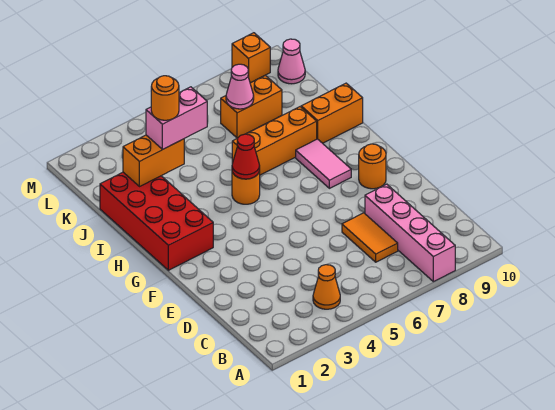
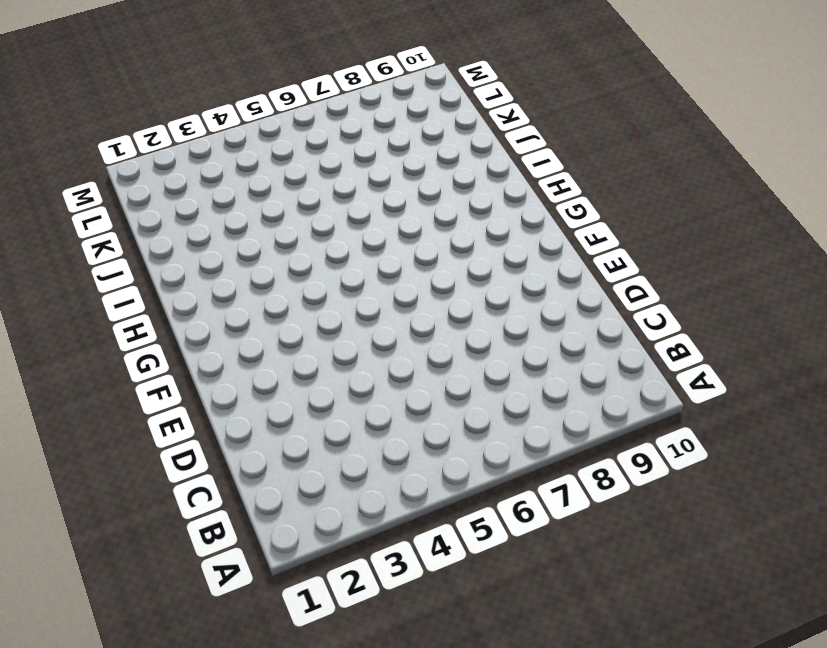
none -> pink 1x4 brick [365,184,455,282]
none -> orange 1x1 cone [313,265,340,309]
none -> orange 1x2 tile [342,213,398,262]

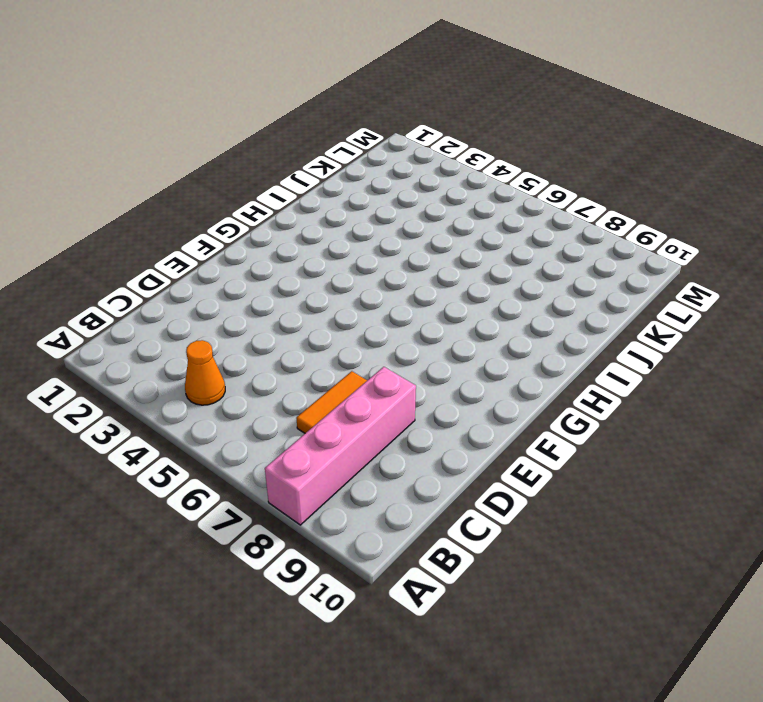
none -> orange 1x1 round brick [359,144,386,189]
none -> red 2x4 brick [100,172,213,270]
none -> pink 1x2 tile [296,139,351,188]

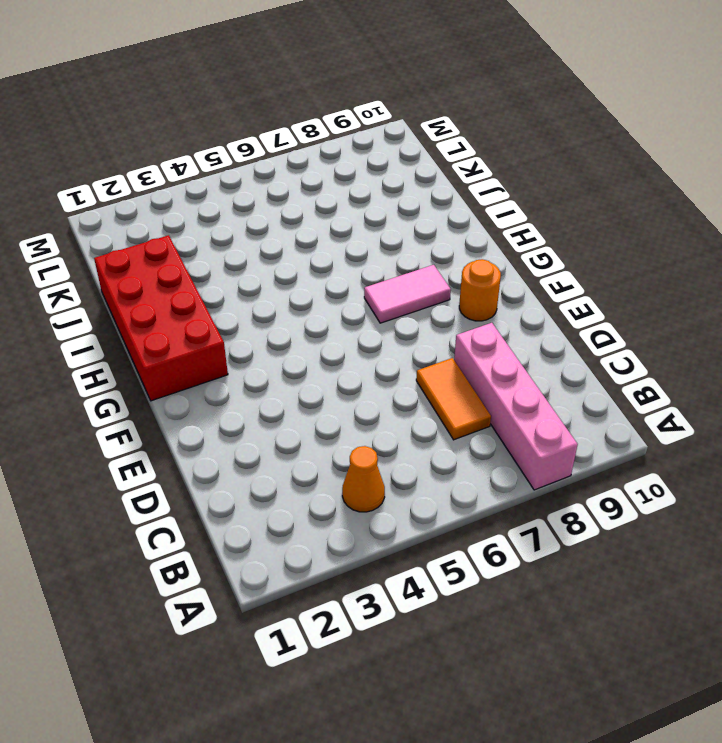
pink 1x2 tile [364,265,451,323] -> pink 1x2 tile turned to [296,139,351,188]
none -> orange 1x1 round brick [232,170,260,204]
none -> orange 1x3 brick [232,107,317,175]
none -> orange 1x2 brick [301,83,363,143]

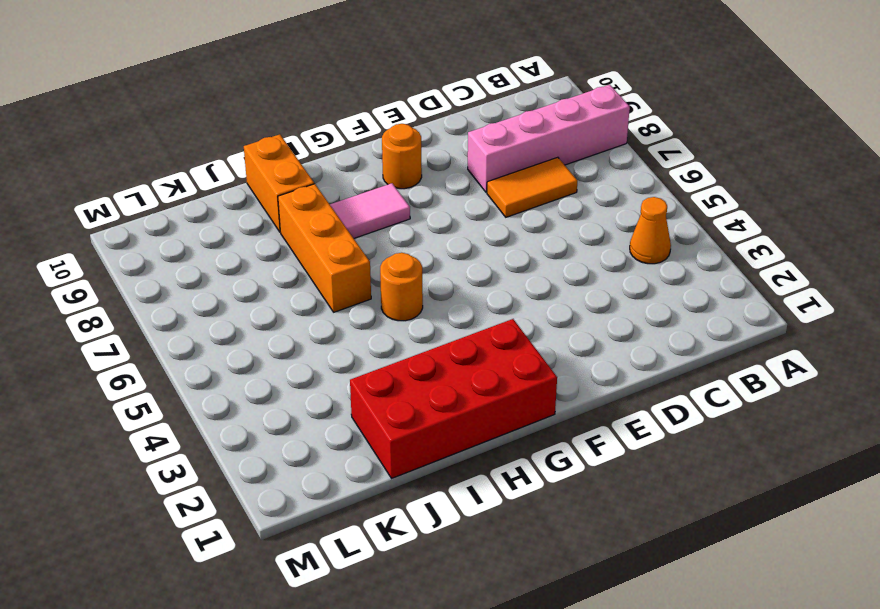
none -> orange 1x2 brick [221,75,282,138]
none -> pink 1x1 cone [278,39,305,84]
none -> orange 1x1 brick [232,33,270,83]

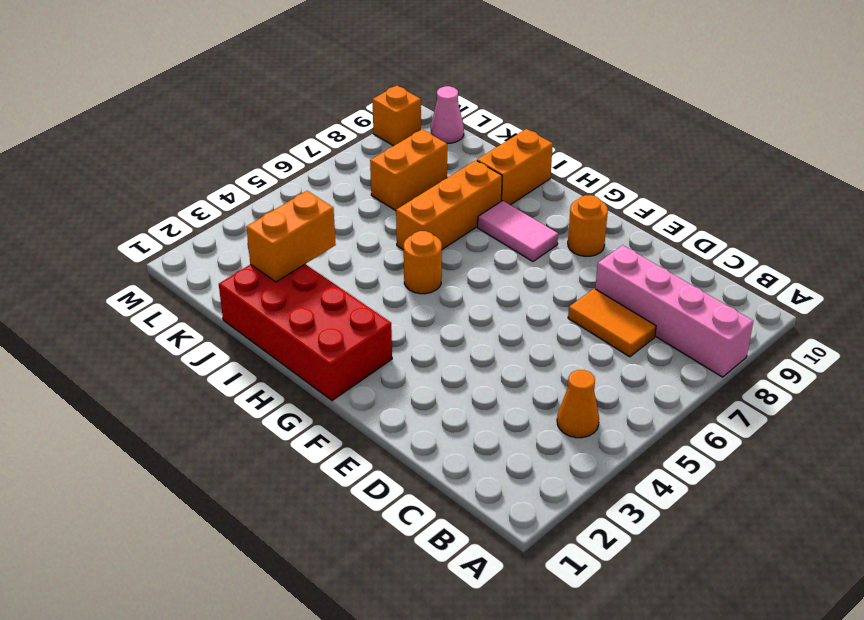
none -> red 1x1 cone [232,134,260,179]
none -> pink 1x1 cone [226,64,254,109]
none -> pink 1x2 brick [146,87,207,150]

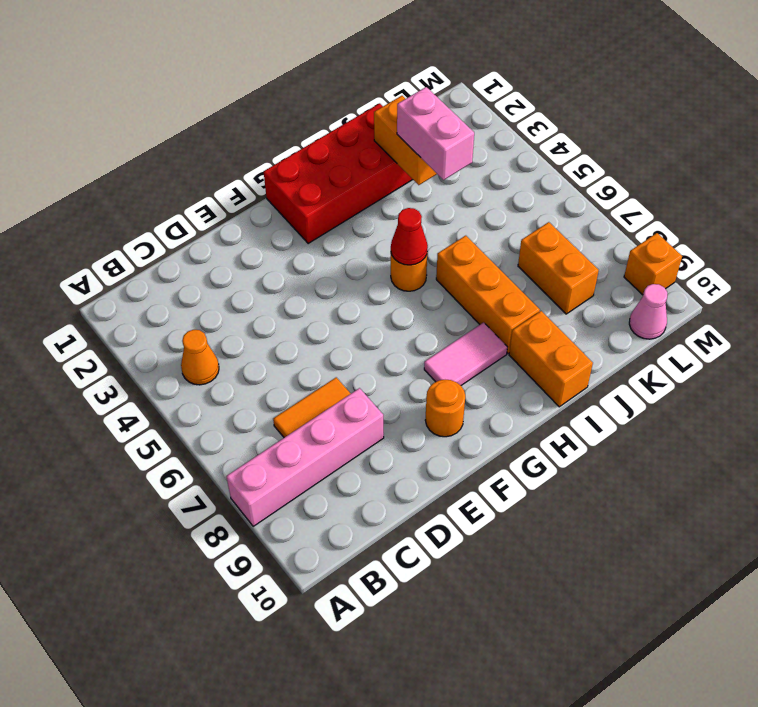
none -> pink 1x1 cone [226,64,254,109]
none -> orange 1x1 round brick [151,76,179,120]

